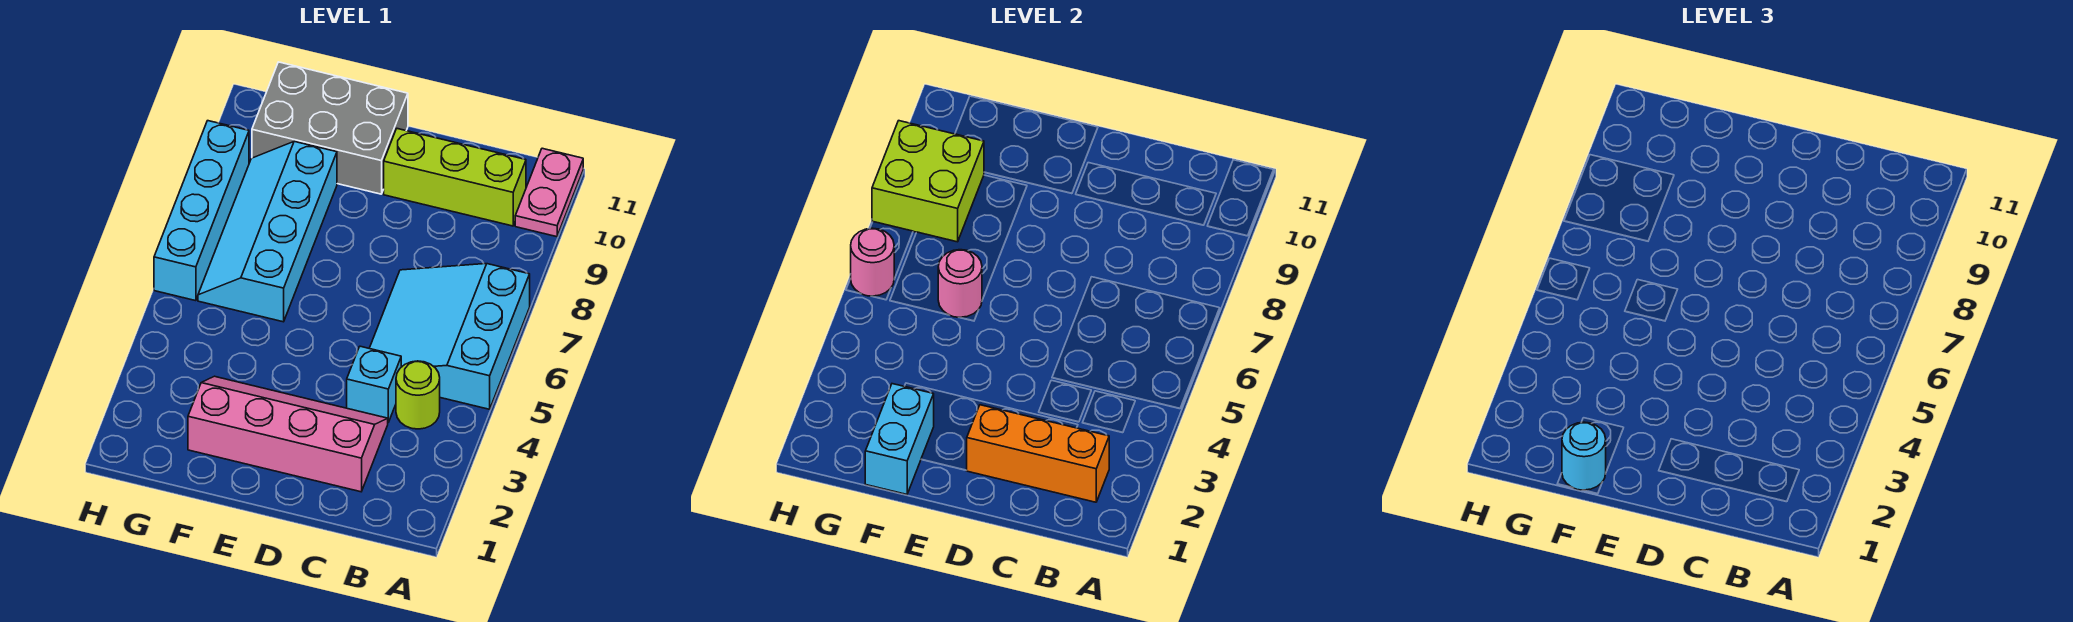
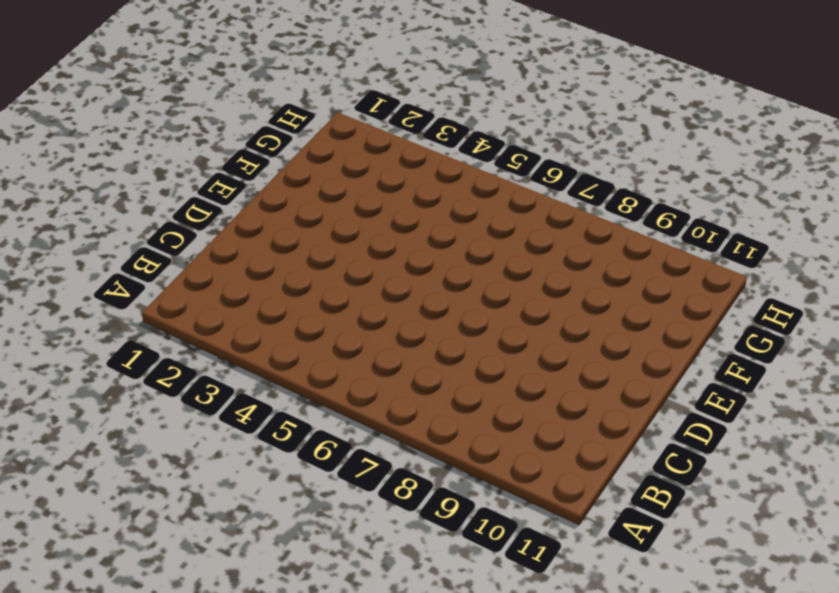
none -> cyan 3x3 slope [369,264,530,409]
none -> pink 1x2 plate [515,148,583,237]
none -> lime 1x1 round brick [396,361,440,429]

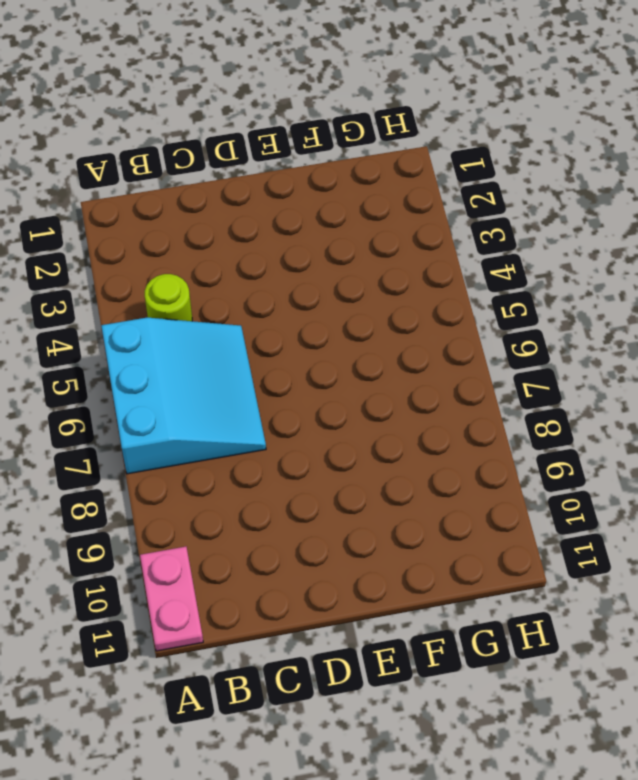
none -> lime 1x3 brick [384,129,526,226]
none -> pink 2x4 slope [188,376,388,492]
none -> cyan 1x1 brick [347,346,401,422]

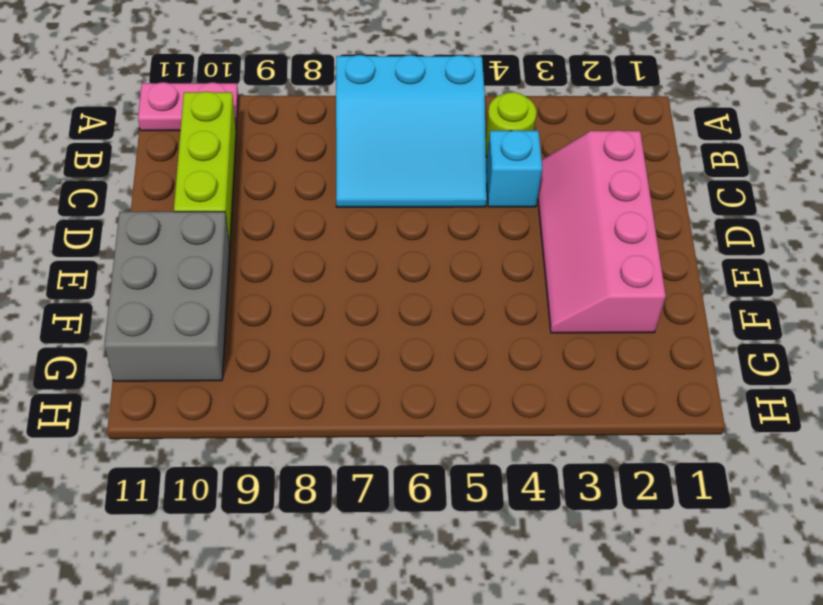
none -> cyan 2x4 slope [198,141,337,322]
none -> cyan 1x4 brick [154,121,249,301]
none -> orange 1x3 brick [966,405,1109,502]

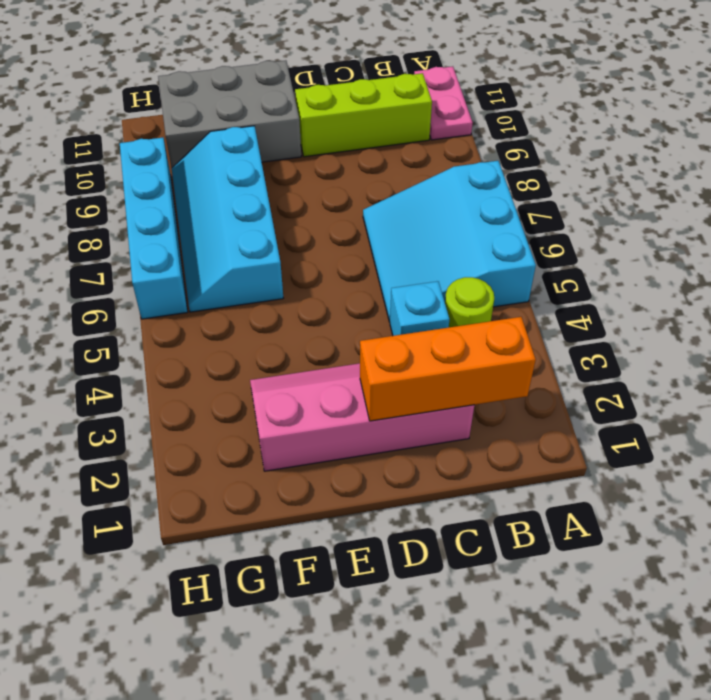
none -> cyan 1x2 brick [865,384,934,494]
none -> pink 1x1 round brick [938,250,982,317]
none -> lime 2x2 brick [872,121,984,242]

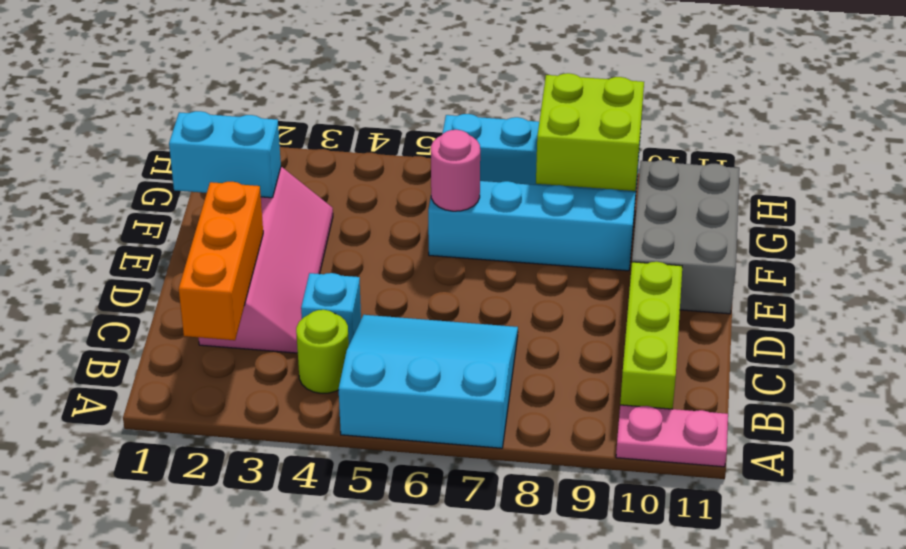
none -> pink 1x1 round brick [851,228,894,296]
none -> cyan 1x1 round brick [1562,422,1606,490]

